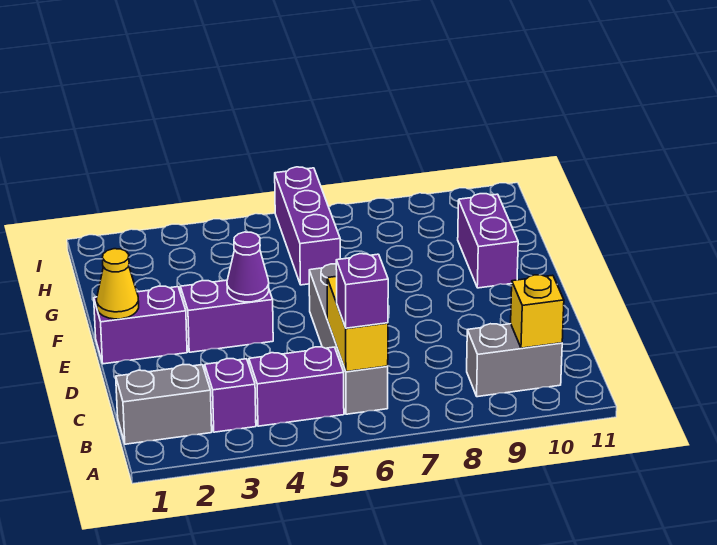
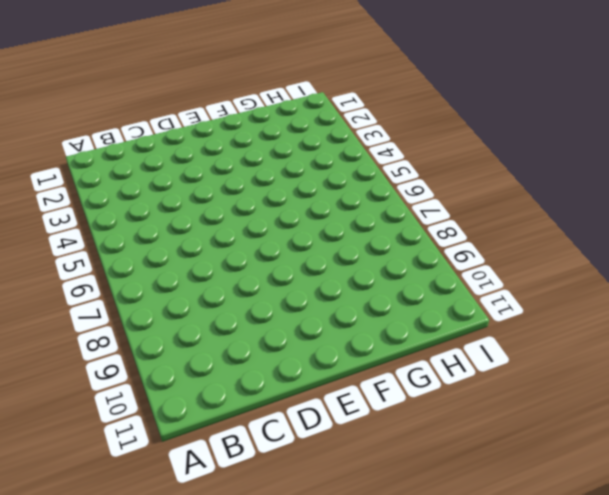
none -> grey 1x2 brick [116,365,212,444]
none -> purple 1x1 brick [205,359,256,432]
none -> purple 1x2 brick [249,347,344,426]

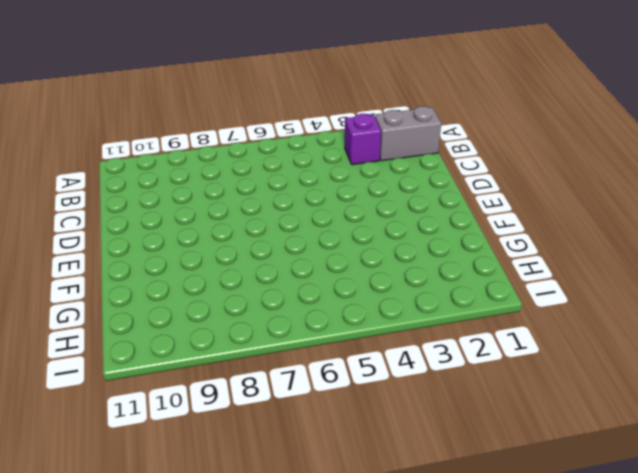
none -> purple 1x2 brick [249,347,344,426]
none -> grey 1x4 brick [309,264,388,414]
none -> grey 1x2 brick [467,324,562,397]

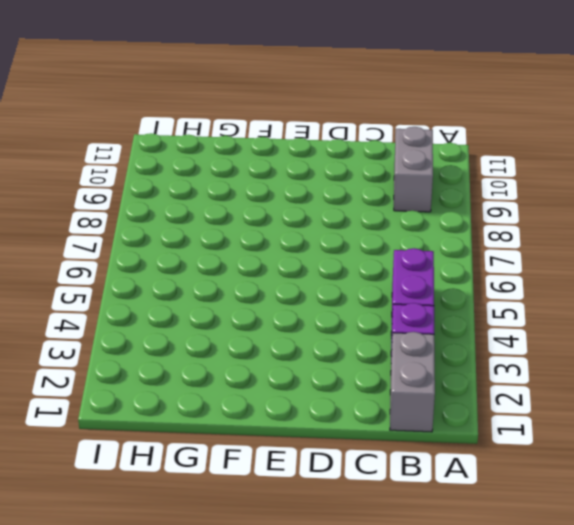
none -> grey 1x4 brick [309,264,388,414]
none -> purple 1x2 brick [94,286,187,364]
none -> purple 1x2 brick [180,280,273,352]

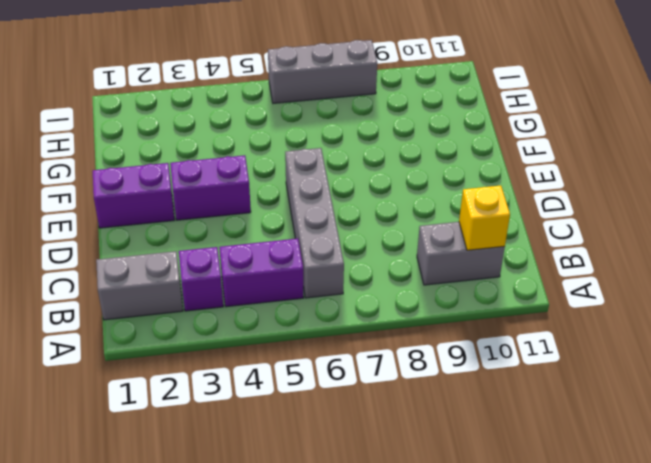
grey 1x3 brick [268,40,377,103] -> purple 1x3 brick [275,167,340,285]
none -> purple 1x2 brick [458,194,518,288]
none -> yellow 1x2 brick [327,276,388,372]
none -> yellow 1x1 cone [97,249,139,319]

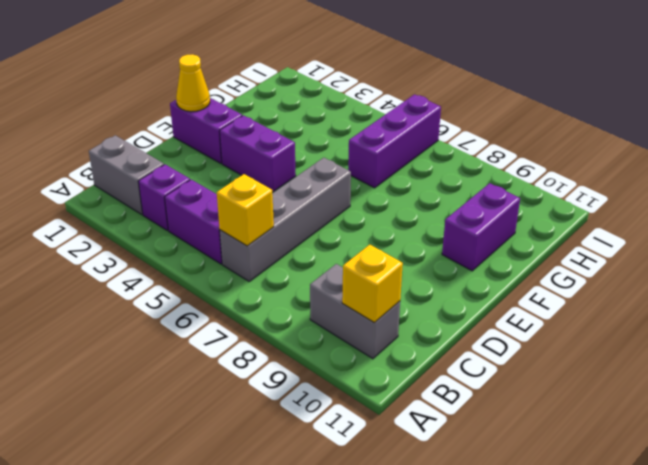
yellow 1x1 brick [217,174,274,246] -> yellow 1x2 brick [327,276,388,372]
none -> purple 1x1 cone [227,232,269,302]
none -> purple 1x1 brick [336,254,388,328]

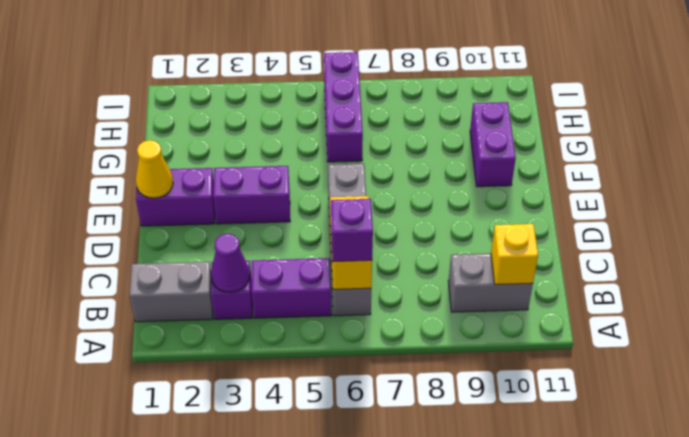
purple 1x1 cone [211,234,250,292] -> purple 1x1 cone moved to [227,232,269,302]

